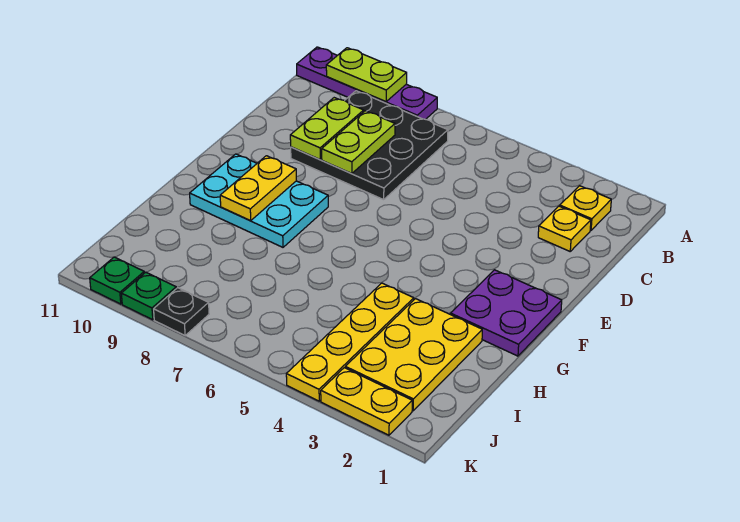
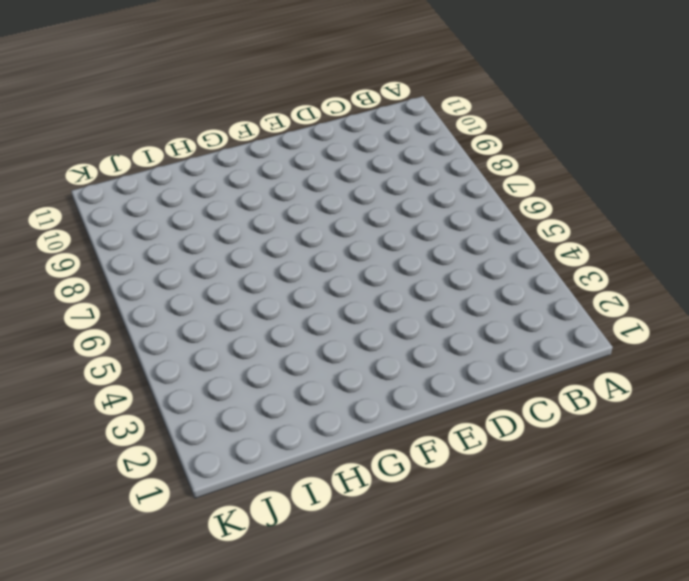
none -> purple 1x4 plate [297,47,437,119]
none -> yellow 1x1 plate [560,186,611,230]
none -> black 3x3 plate [291,91,448,200]

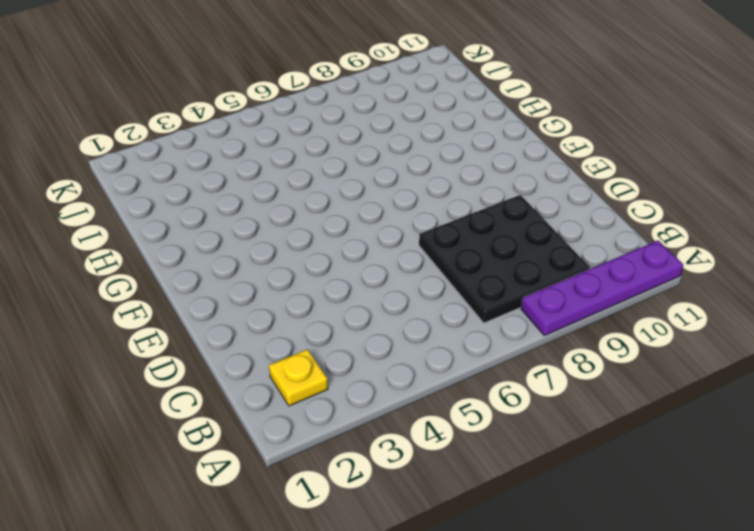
none -> yellow 1x1 plate [538,206,591,251]
none -> purple 2x2 plate [451,270,562,356]
none -> cyan 2x3 plate [190,154,328,247]

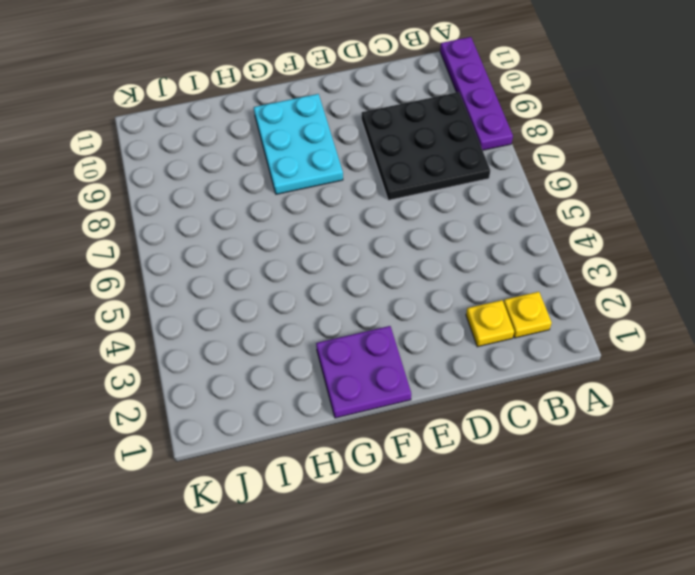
none -> yellow 2x3 plate [345,299,482,411]
none -> yellow 1x4 plate [286,283,414,401]
none -> yellow 1x2 plate [321,368,412,435]

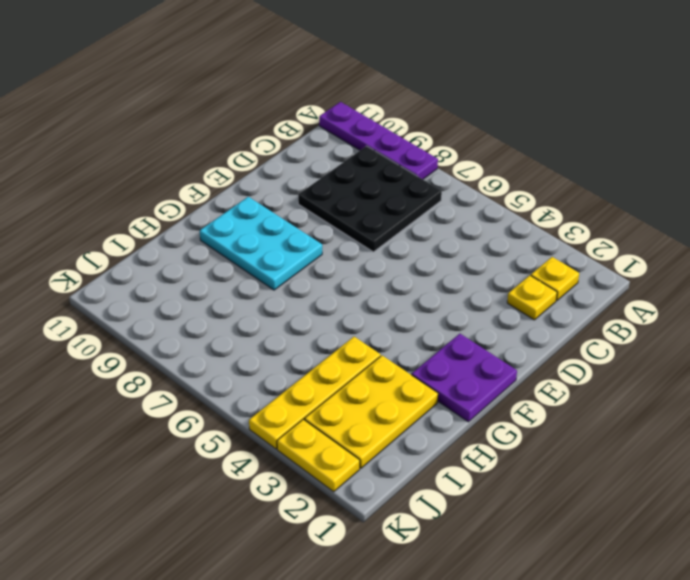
none -> black 1x1 plate [154,288,209,335]
none -> green 1x1 plate [121,272,176,320]
none -> green 1x1 plate [90,257,144,304]

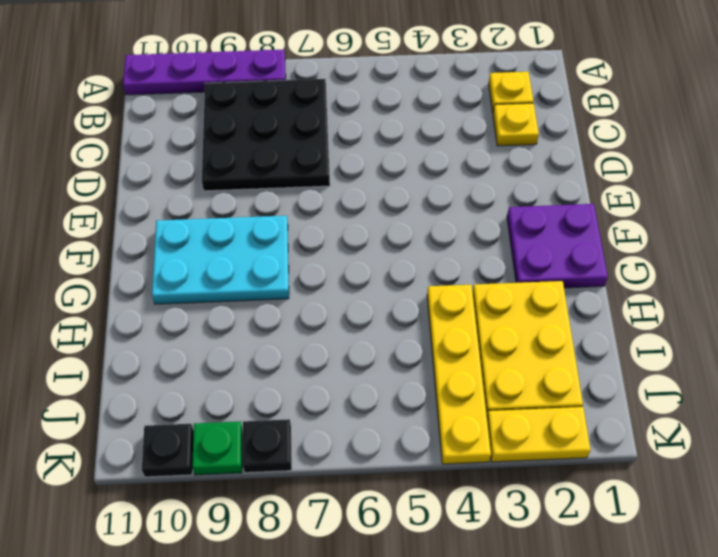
black 1x1 plate [142,424,194,477] -> green 1x1 plate [90,257,144,304]
none -> lime 1x2 plate [326,48,407,102]
none -> lime 1x2 plate [322,111,395,173]
none -> lime 1x2 plate [290,98,364,159]

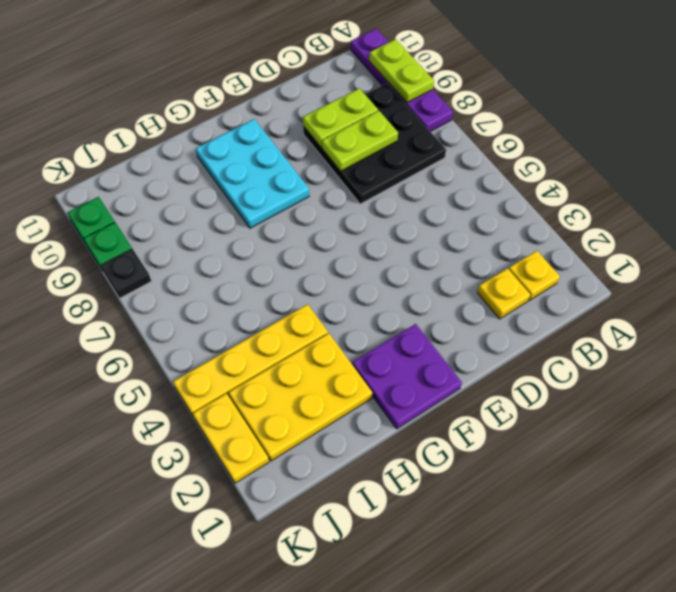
none -> yellow 1x2 plate [220,156,296,221]

